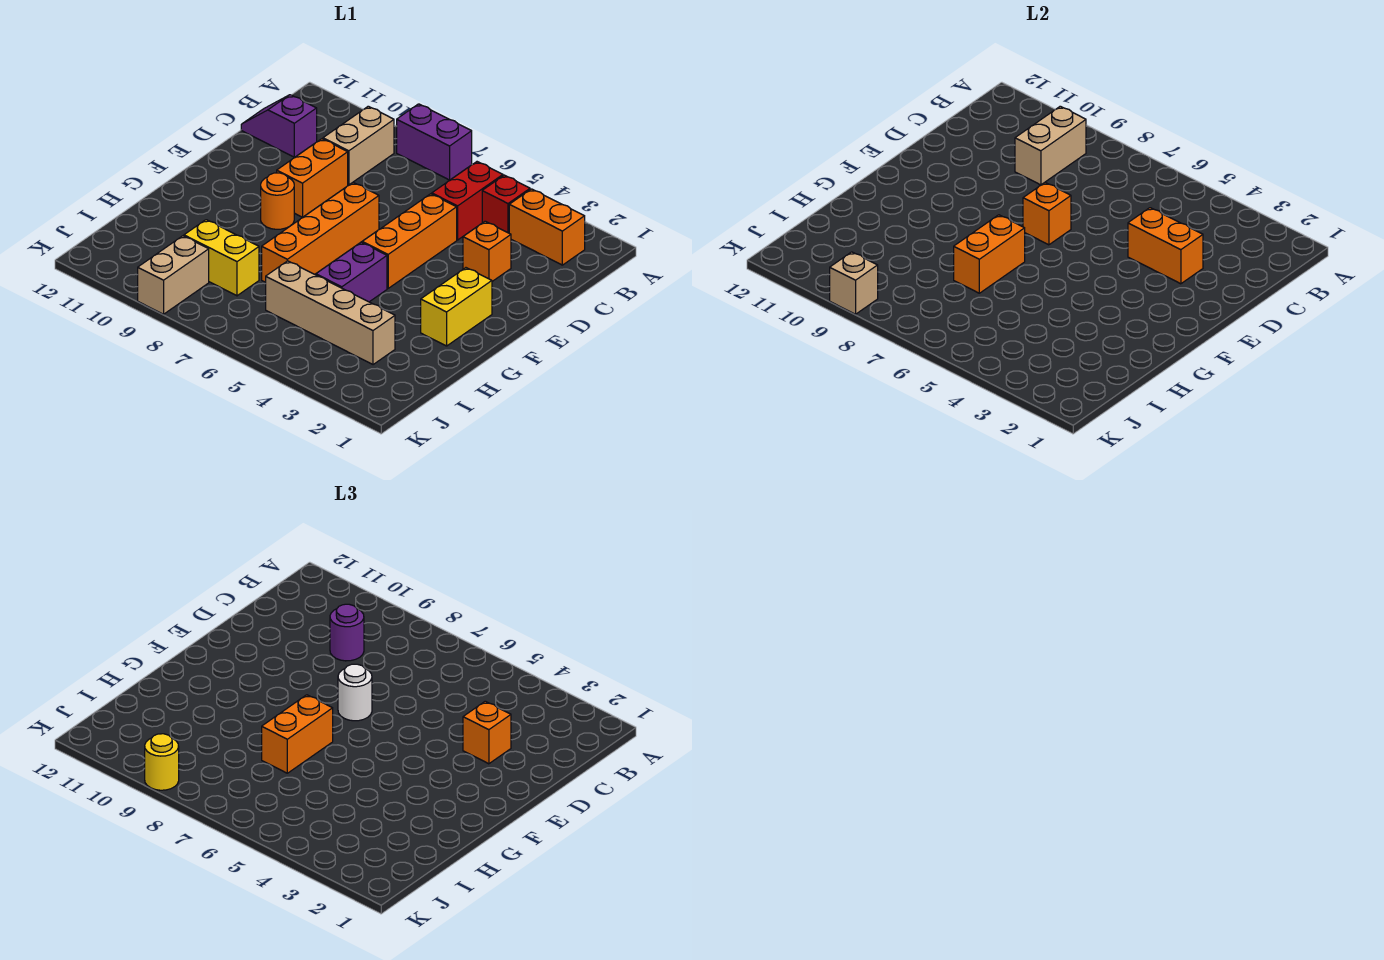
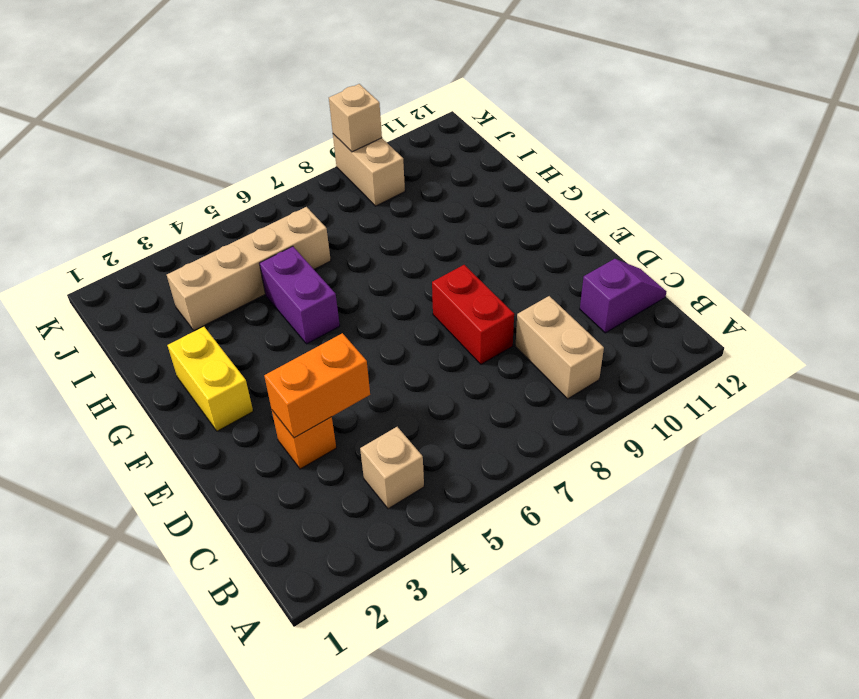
tan 1x1 brick [360,427,424,509] -> red 1x1 brick [482,175,530,233]
red 1x2 brick [432,265,514,364] -> red 1x2 brick moved to [432,162,503,240]
none -> purple 1x2 brick [397,104,472,180]
none -> orange 1x2 brick [509,189,585,265]
none -> orange 1x3 brick [362,194,457,288]

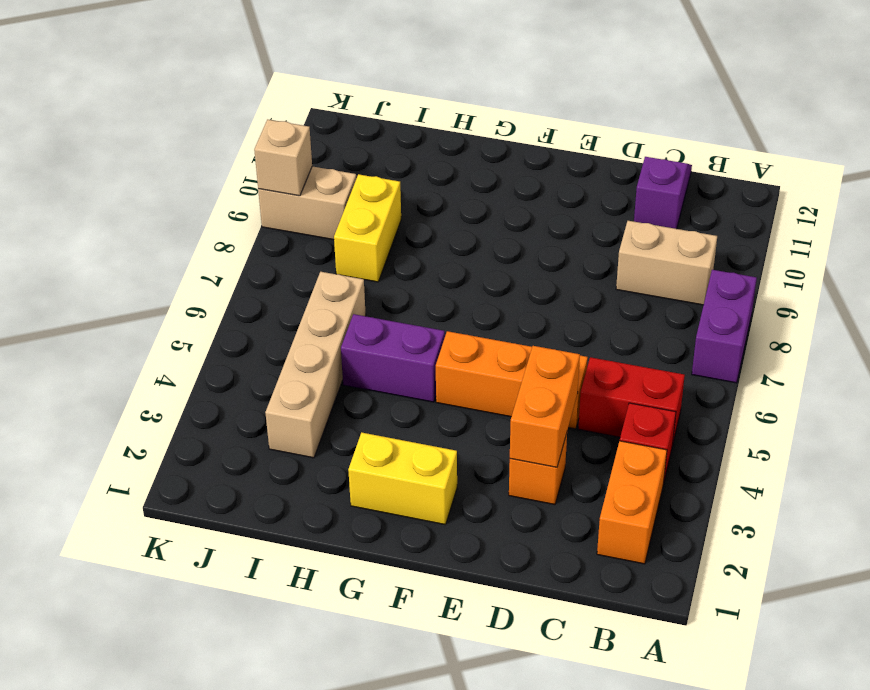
none -> orange 1x2 brick [277,139,348,217]
none -> orange 1x4 brick [262,183,379,282]
none -> orange 1x1 round brick [261,173,294,229]

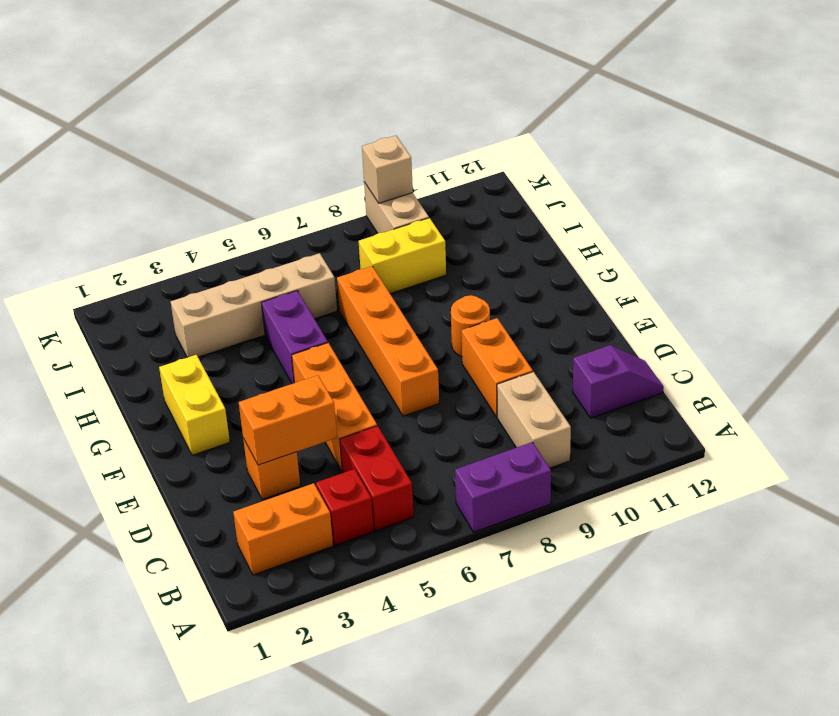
none -> tan 1x2 brick [1015,106,1086,185]
none -> orange 1x1 brick [1023,183,1071,245]
none -> orange 1x2 brick [954,215,1025,293]

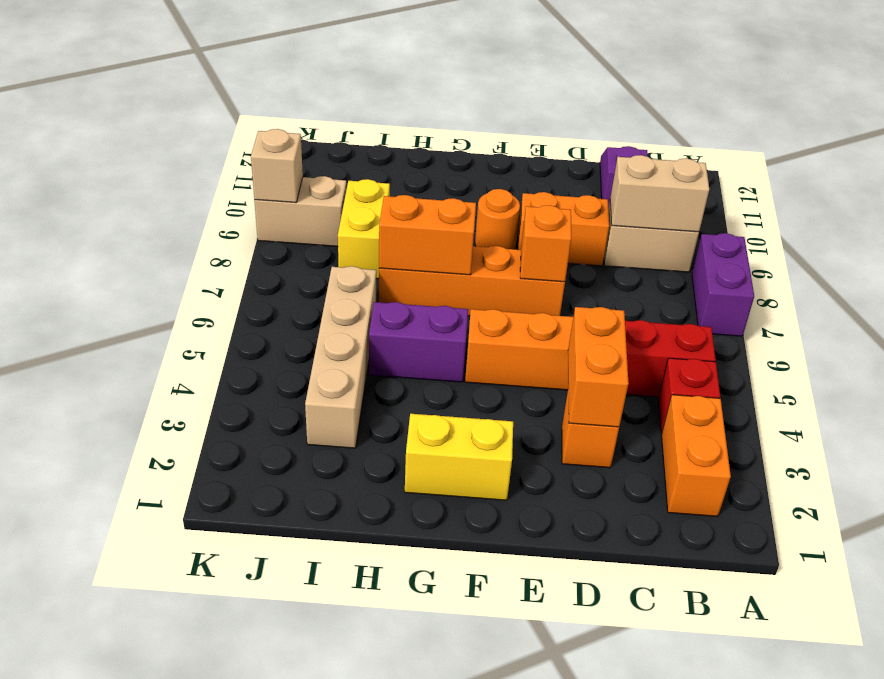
none -> purple 1x1 round brick [330,604,364,661]
none -> orange 1x1 brick [463,701,511,764]
none -> white 1x1 round brick [338,664,372,721]

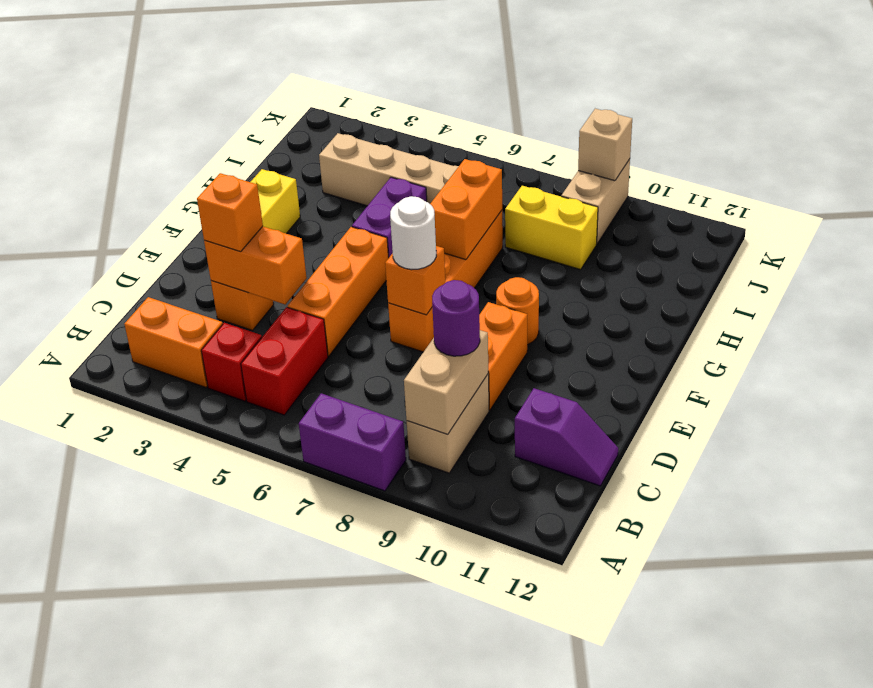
none -> orange 1x2 brick [262,695,333,773]
none -> yellow 1x1 round brick [145,734,179,790]

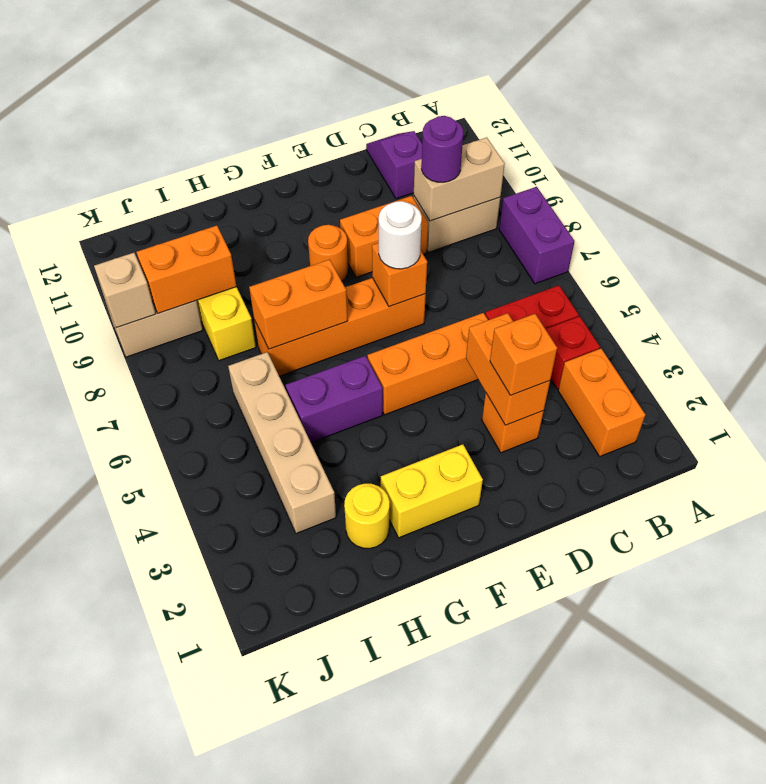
yellow 1x1 round brick [344,484,390,548] -> yellow 1x1 round brick moved to [145,734,179,790]
orange 1x2 brick [137,226,237,313] -> orange 1x2 brick moved to [262,695,333,773]

